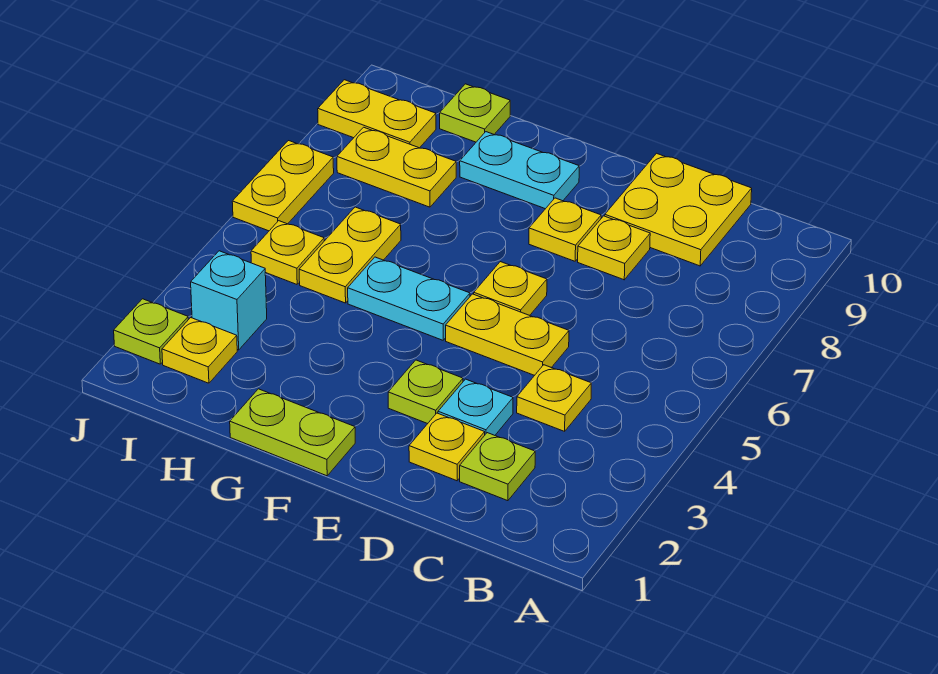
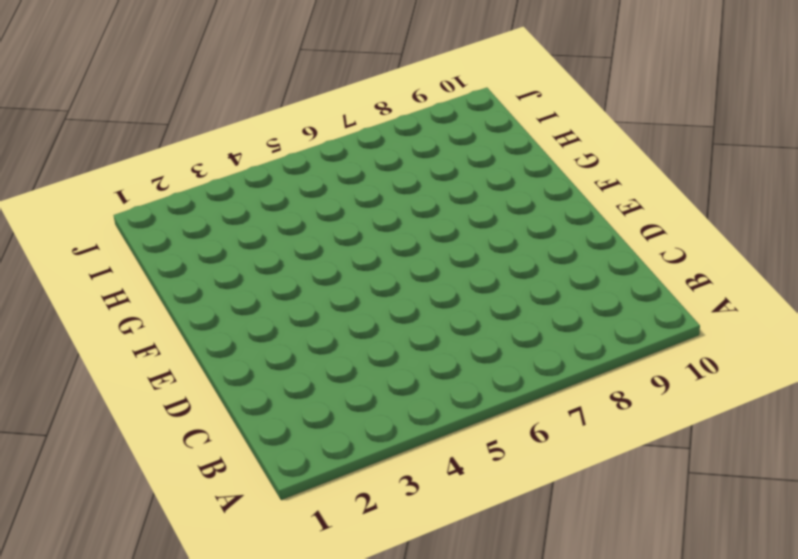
none -> lime 1x1 plate [460,433,535,501]
none -> yellow 1x1 plate [517,365,591,431]
none -> yellow 2x2 plate [605,153,752,266]

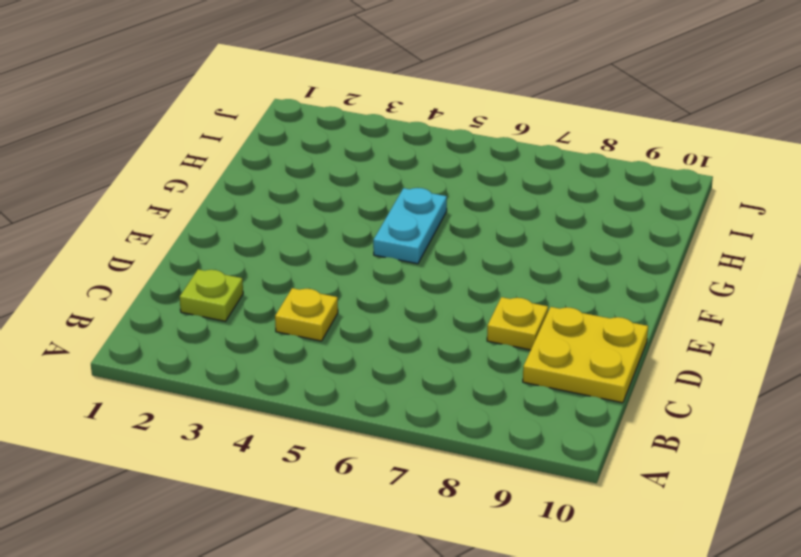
none -> yellow 1x1 plate [409,413,485,481]
none -> cyan 1x1 plate [438,379,513,435]
none -> yellow 1x2 plate [446,294,569,376]

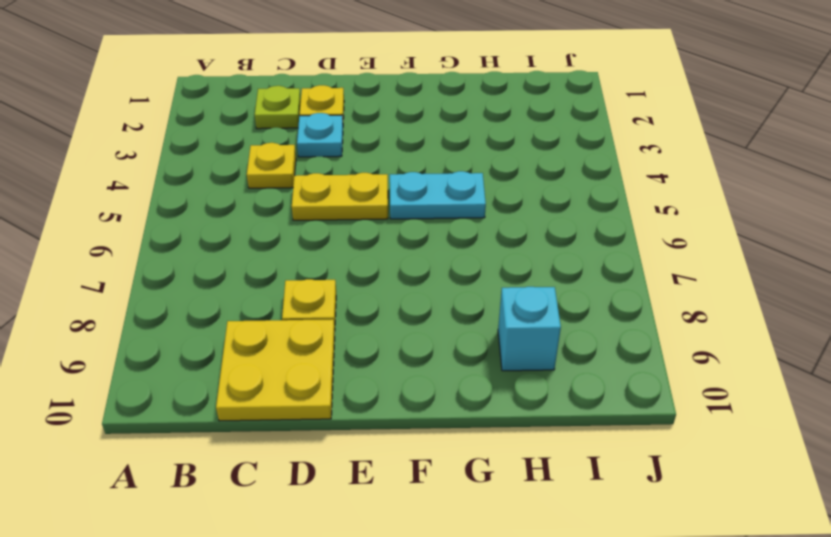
cyan 1x1 brick [498,287,561,371] -> cyan 1x1 brick moved to [191,251,267,350]
none -> lime 1x1 plate [388,360,463,424]
none -> yellow 1x1 plate [474,262,547,315]
none -> yellow 1x1 plate [529,198,601,261]

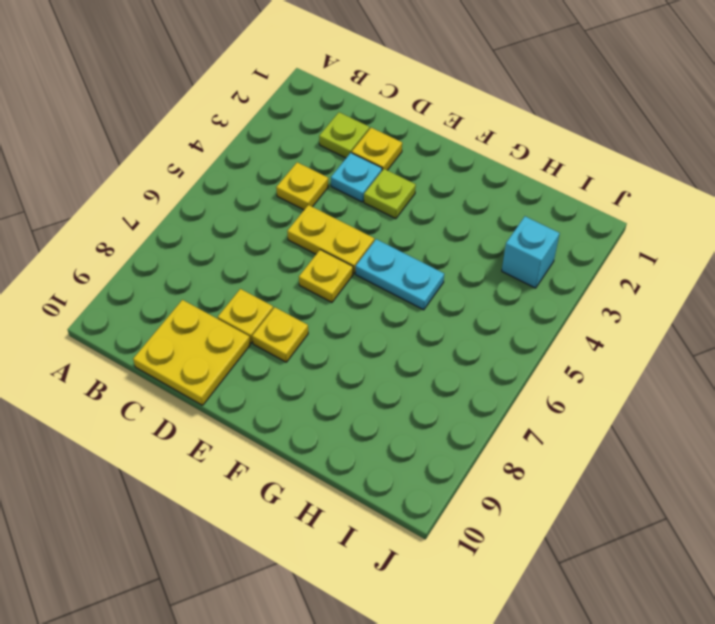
none -> lime 1x2 plate [230,389,355,476]
none -> cyan 1x2 plate [460,132,579,209]
none -> yellow 1x2 plate [299,207,401,303]

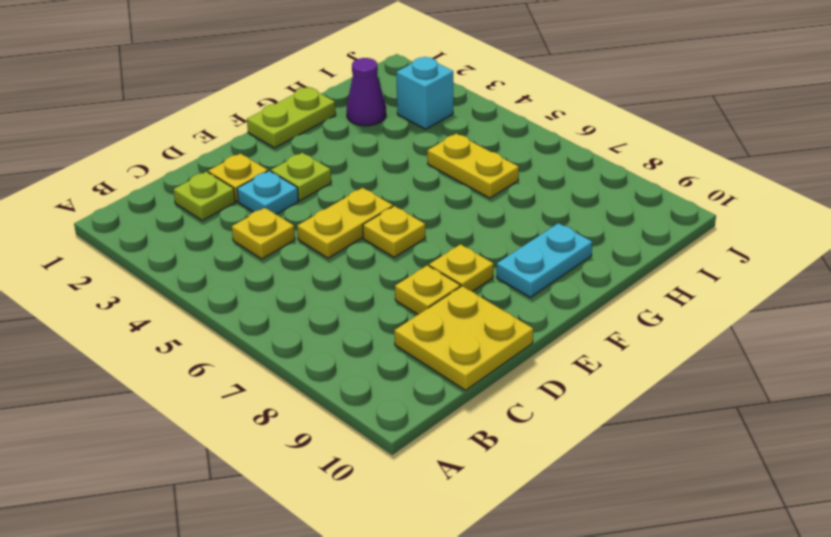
purple 1x1 cone [347,58,386,126] -> none
none -> cyan 1x2 plate [348,257,470,340]
none -> yellow 1x2 plate [337,127,456,207]
none -> lime 1x1 plate [440,84,510,142]

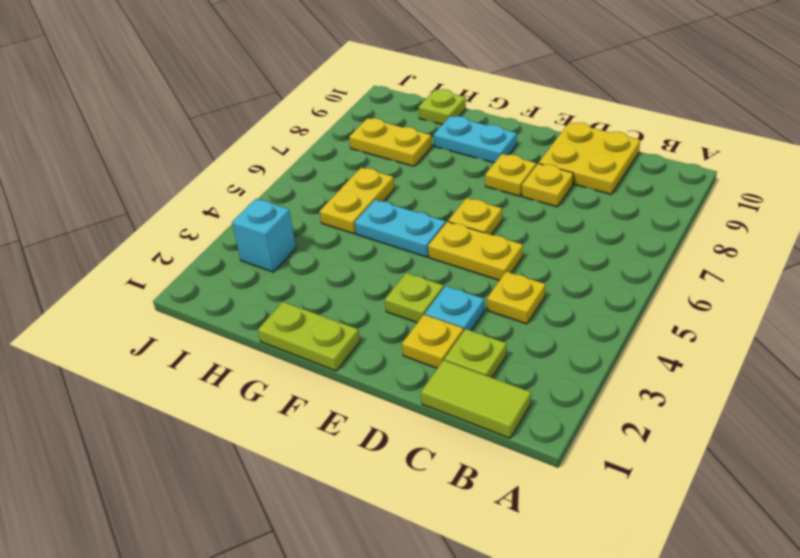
lime 1x2 tile [421,360,531,438] -> none
none -> yellow 1x1 plate [162,318,237,383]
none -> yellow 1x1 plate [251,221,324,284]
none -> yellow 1x2 plate [318,80,436,148]

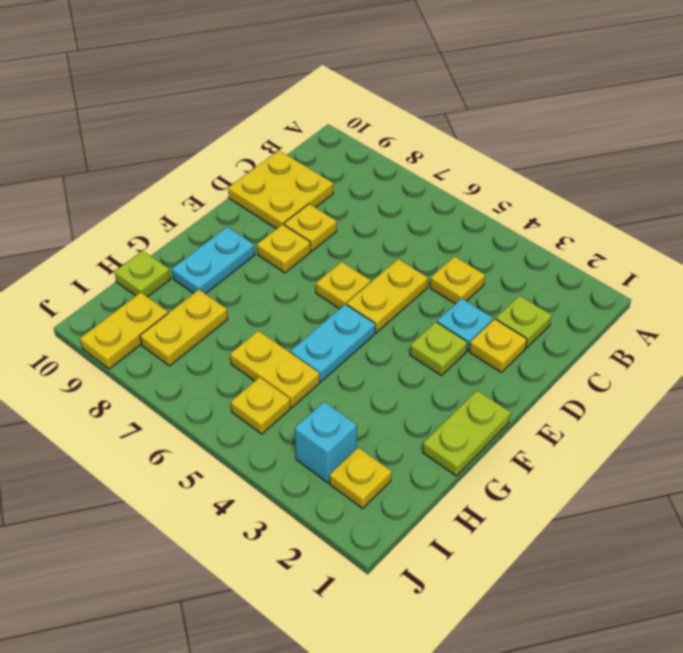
none -> lime 1x1 plate [114,299,188,364]
none -> yellow 1x2 plate [232,141,334,231]

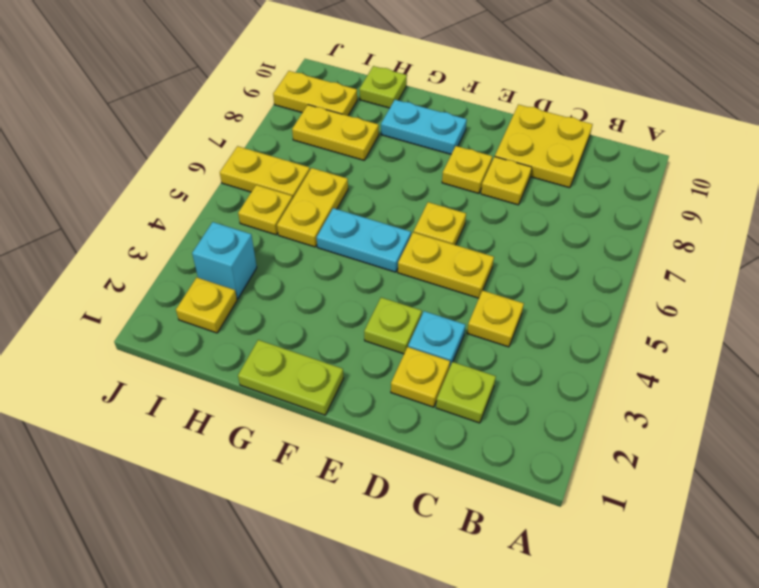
yellow 1x2 plate [220,146,310,197] -> yellow 1x2 plate turned to [232,141,334,231]
none -> lime 1x1 plate [114,299,188,364]

